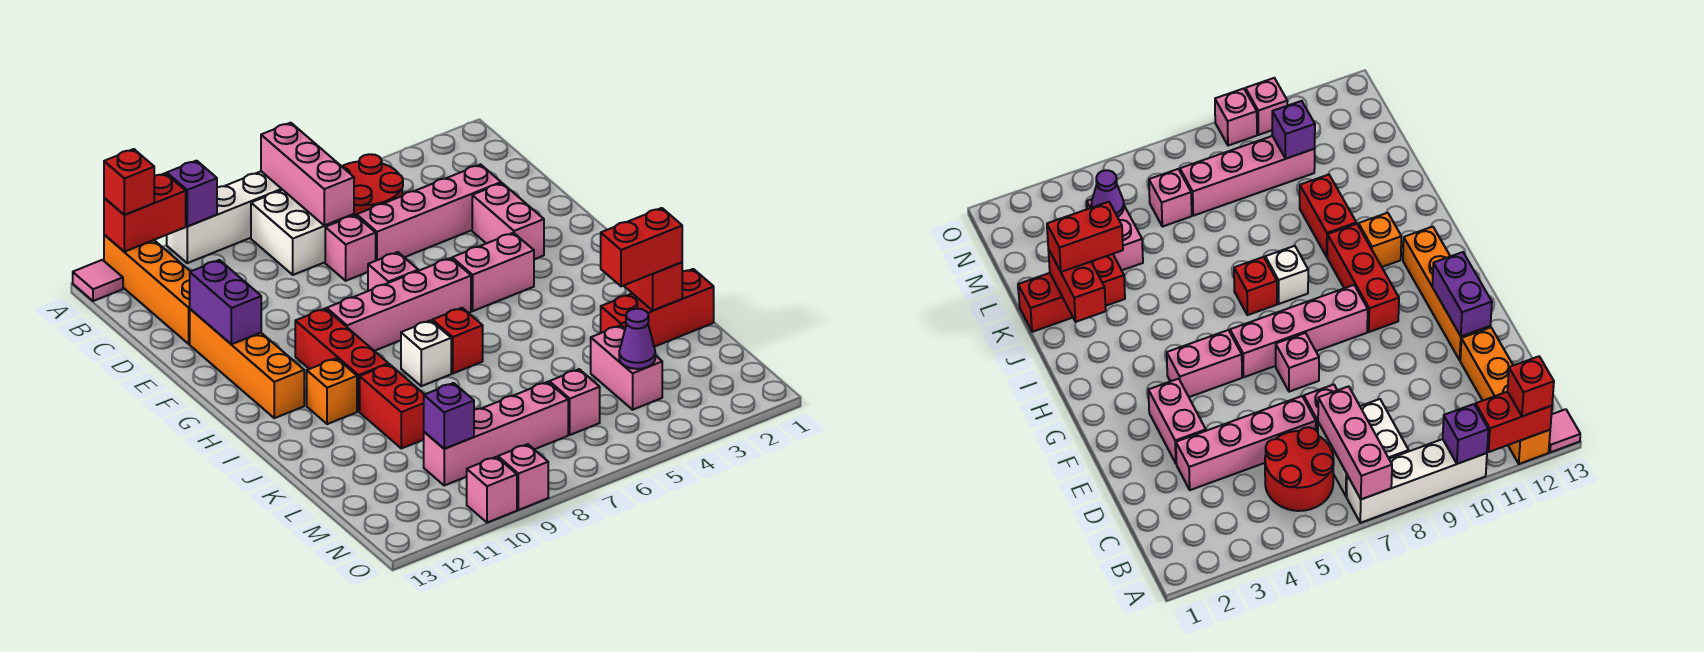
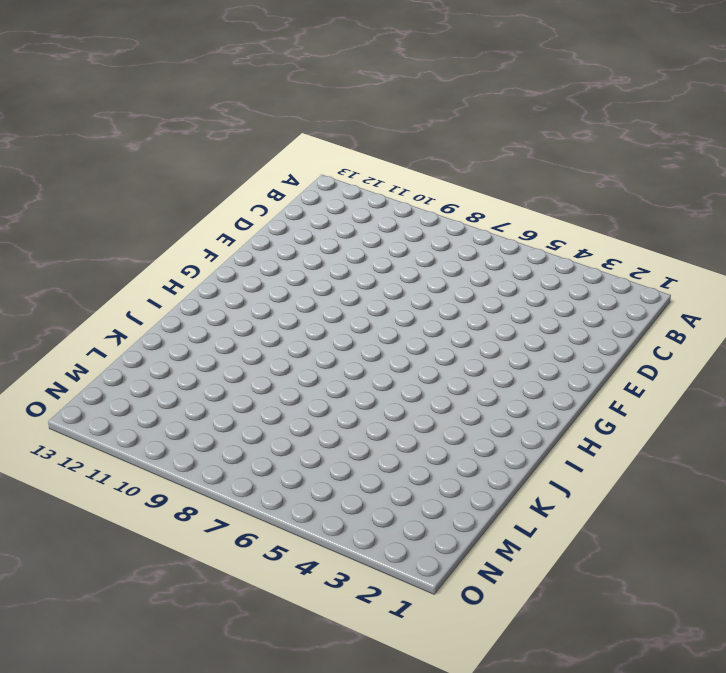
none -> white 1x4 brick [167,171,282,263]
none -> orange 1x4 brick [104,235,190,344]
none -> pink 1x1 tile [73,260,123,301]
none -> red 2x2 round brick [342,154,403,216]

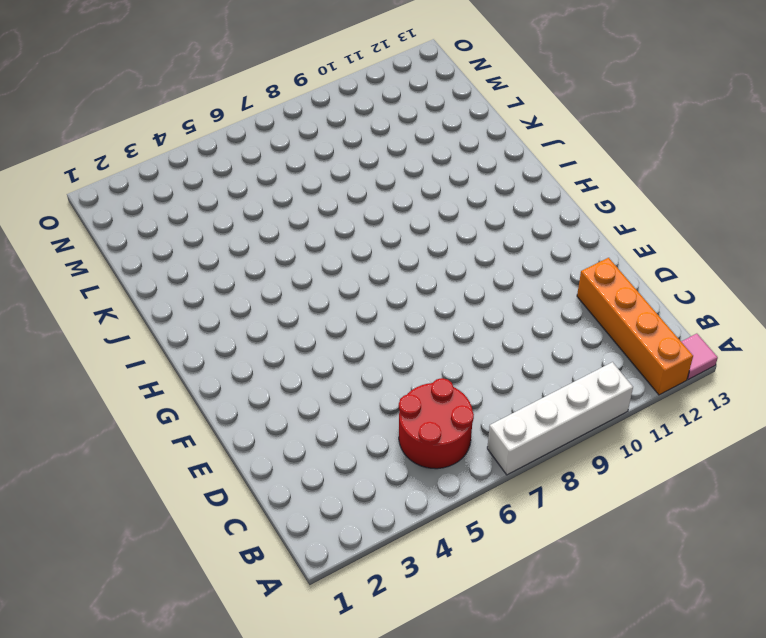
none -> white 2x2 brick [251,190,354,275]
none -> pink 1x4 brick [357,164,501,261]
none -> pink 1x1 brick [325,215,376,281]
none -> pink 1x2 brick [472,183,544,259]

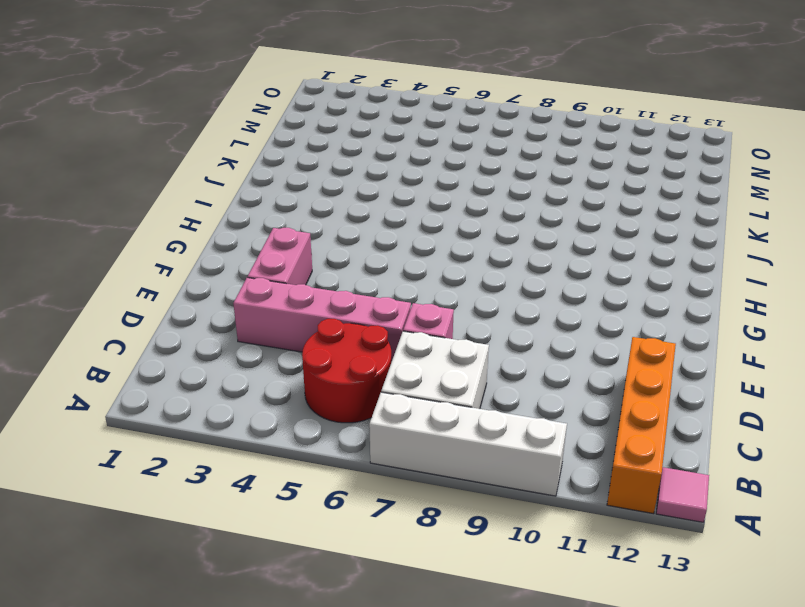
none -> orange 1x4 brick [190,309,304,418]
none -> pink 1x1 brick [368,252,418,291]
none -> pink 1x2 brick [452,233,534,311]
none -> pink 1x4 brick [327,258,471,351]

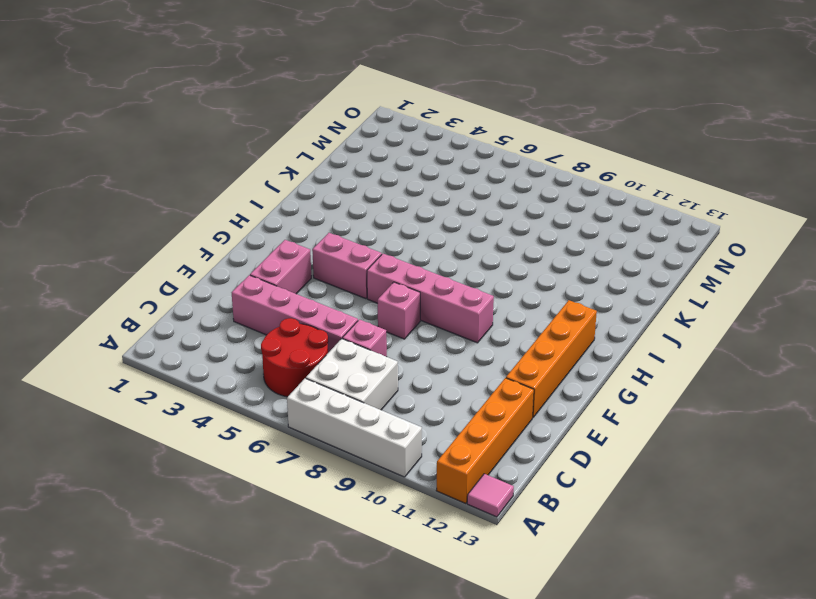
none -> red 1x3 brick [295,309,388,411]
none -> red 1x1 brick [432,308,483,373]
none -> white 1x1 brick [401,320,451,386]
none -> orange 1x1 brick [307,358,357,424]

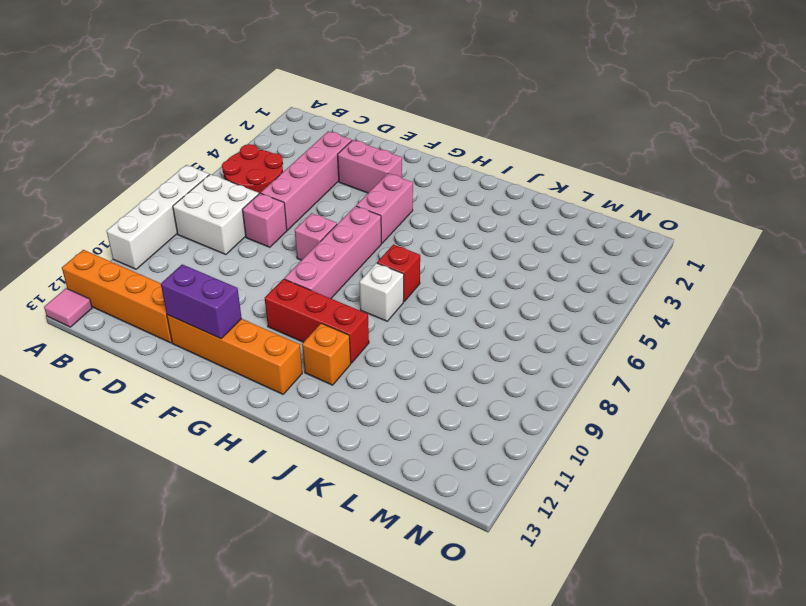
none -> red 1x2 brick [360,364,424,448]
none -> red 1x3 brick [601,269,714,347]
none -> pink 1x2 brick [591,325,662,410]
none -> pink 1x1 brick [549,369,600,435]

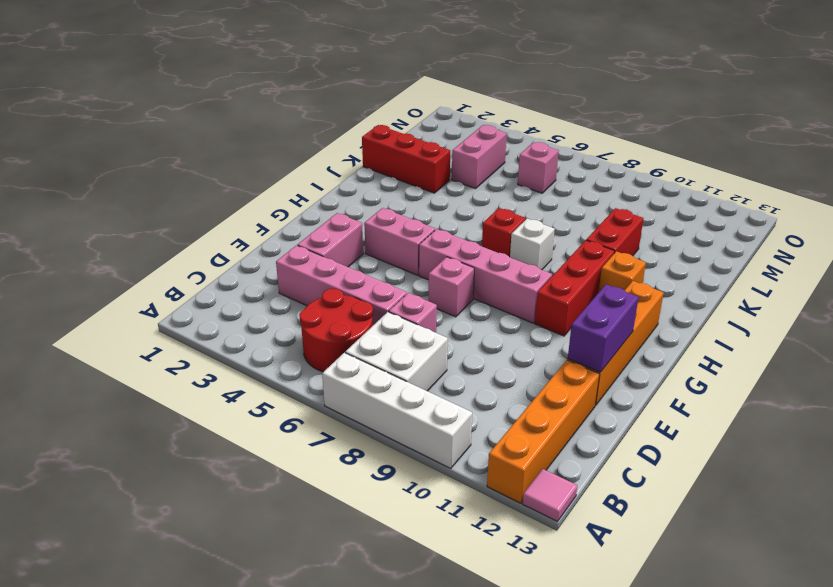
none -> pink 1x4 brick [424,382,568,485]
none -> pink 1x1 brick [498,444,548,510]
none -> pink 1x1 brick [467,457,517,523]
none -> pink 1x3 brick [261,123,354,226]

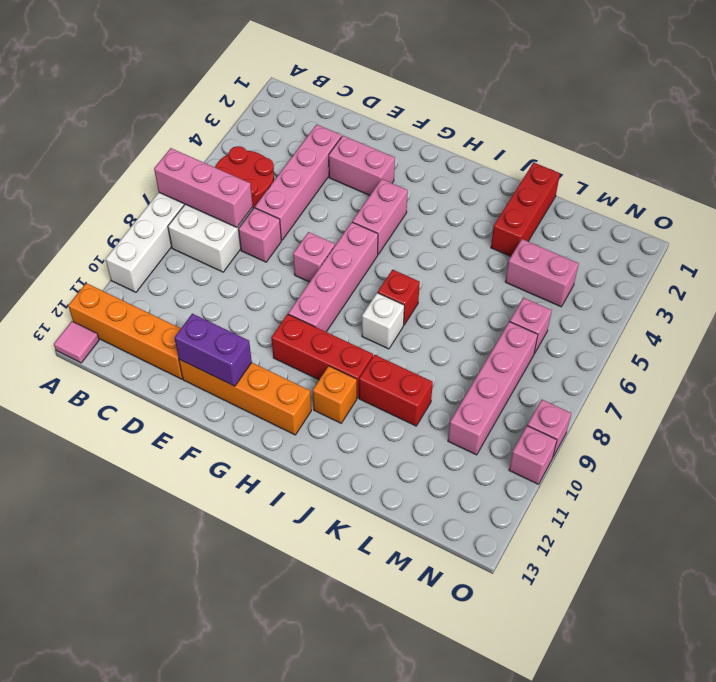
none -> purple 1x1 brick [167,161,217,226]
none -> red 1x2 brick [104,173,186,252]
none -> red 1x2 brick [624,262,682,310]
none -> purple 1x1 cone [619,309,655,369]

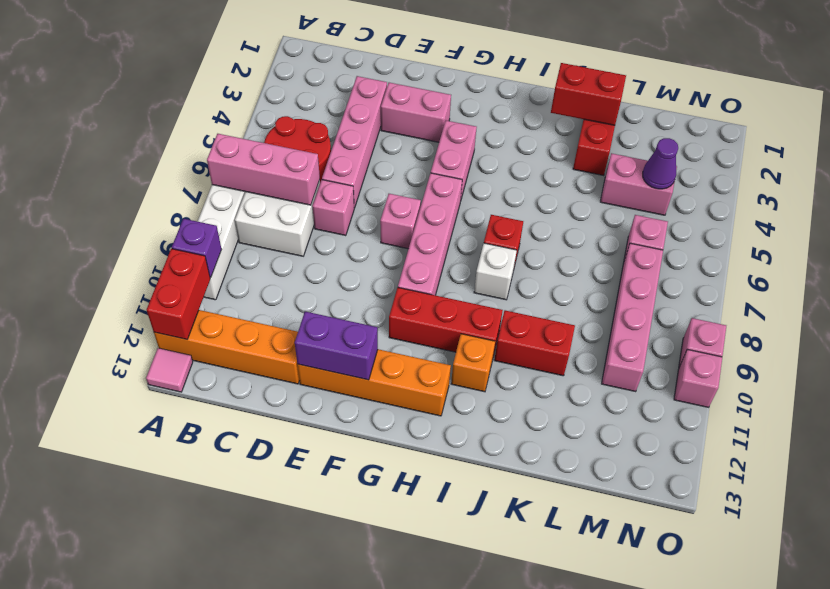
none -> purple 1x1 brick [424,383,474,449]
none -> red 1x1 brick [104,149,154,215]
none -> red 1x2 brick [601,208,682,286]

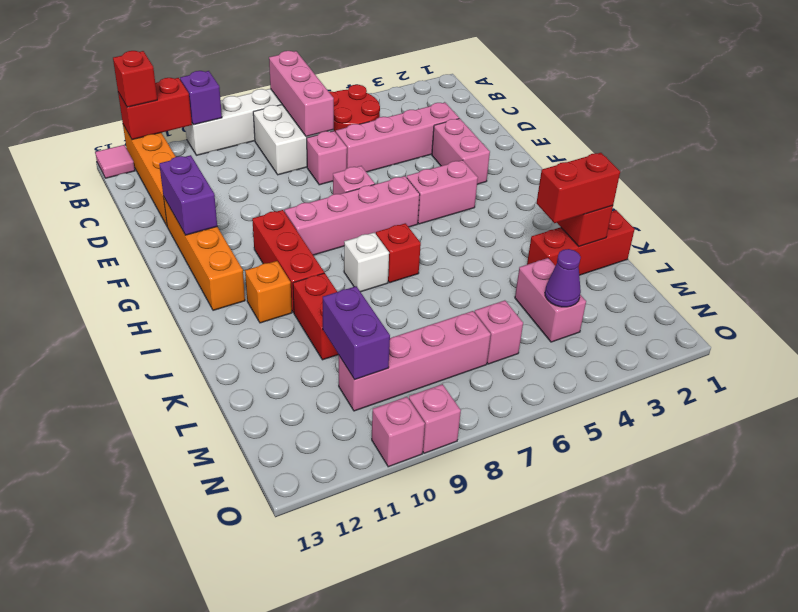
purple 1x2 brick [323,286,390,380] -> purple 1x1 brick [424,383,474,449]

